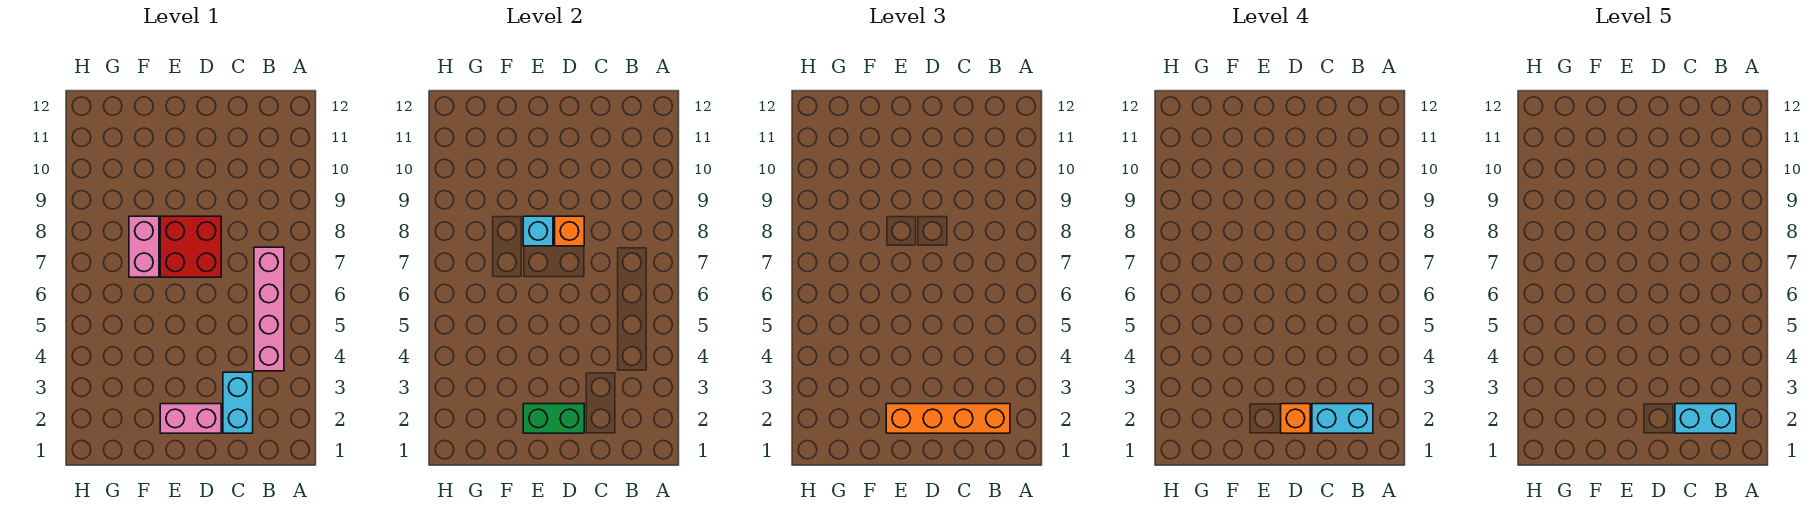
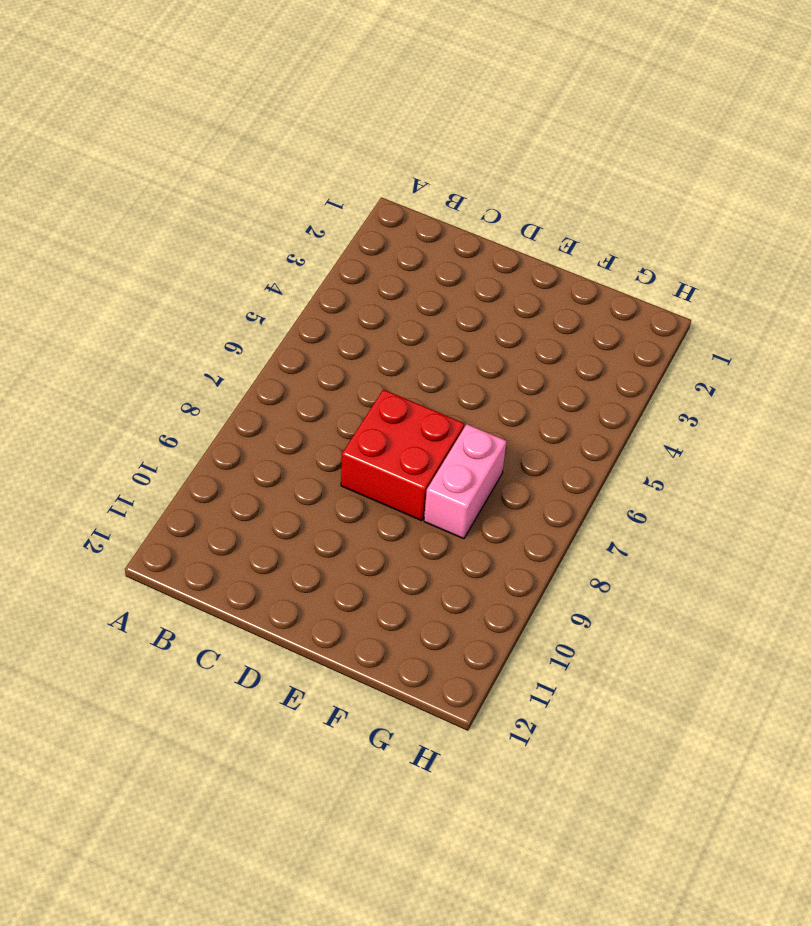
none -> pink 1x4 brick [254,247,284,371]
none -> cyan 1x2 brick [223,372,253,433]
none -> pink 1x2 brick [160,404,221,433]

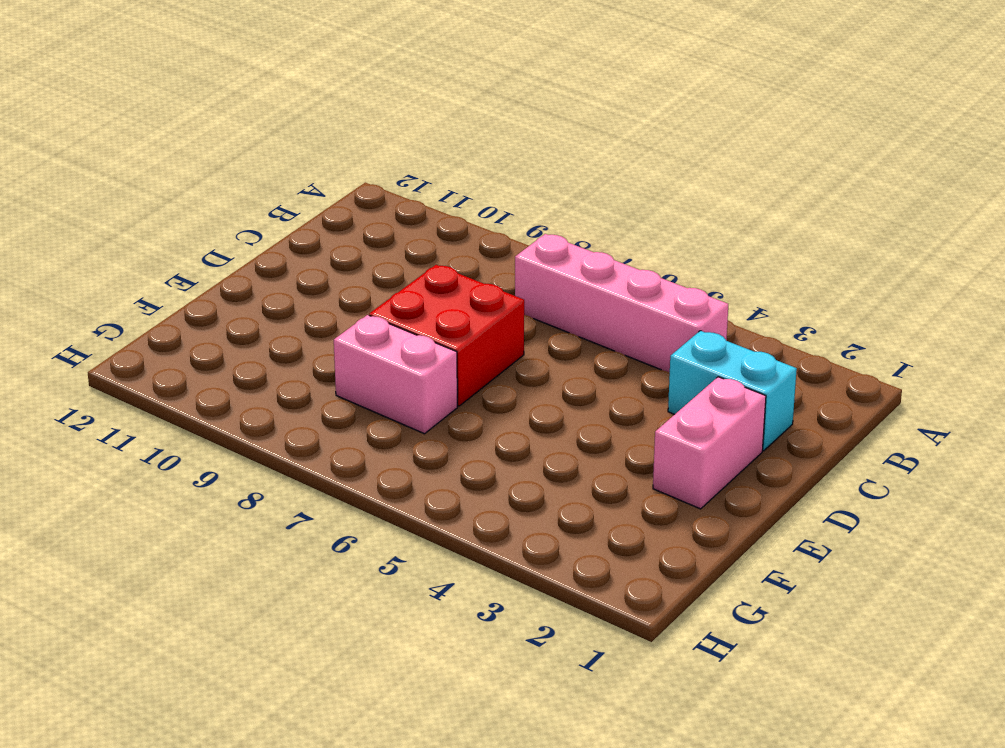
none -> green 1x2 brick [523,404,584,433]
none -> orange 1x1 brick [555,216,584,246]
none -> cyan 1x1 brick [523,216,553,246]

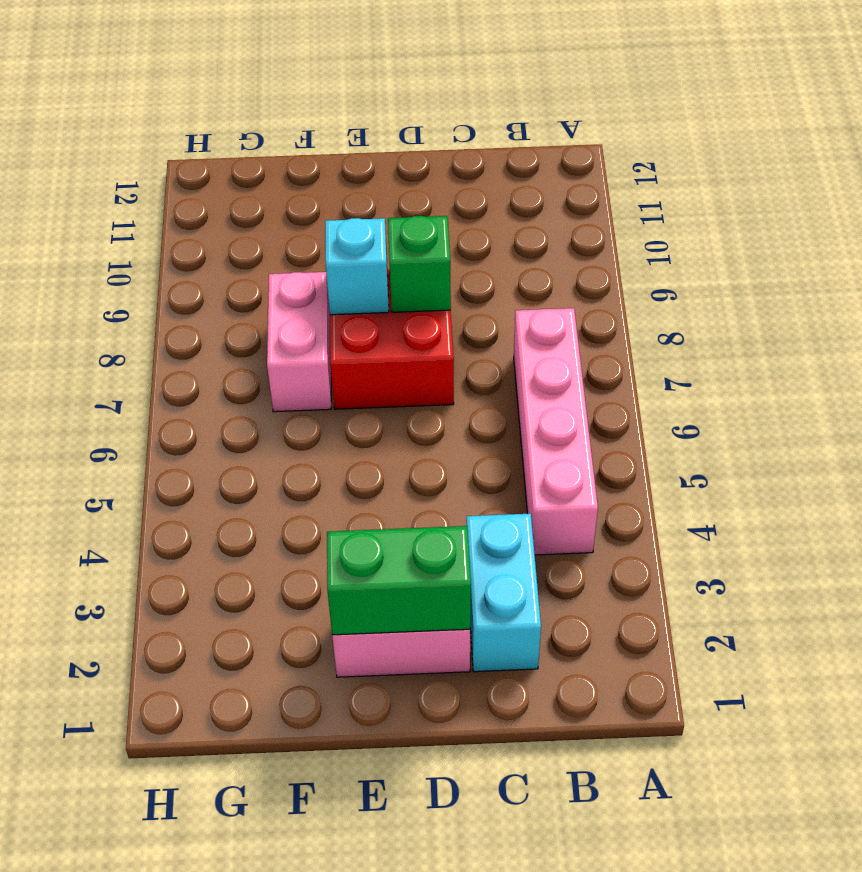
green 1x1 brick [388,216,451,312] -> orange 1x1 brick [555,216,584,246]
none -> orange 1x4 brick [886,404,1010,433]
none -> cyan 1x2 brick [1312,404,1373,433]
none -> orange 1x1 brick [1281,404,1310,433]

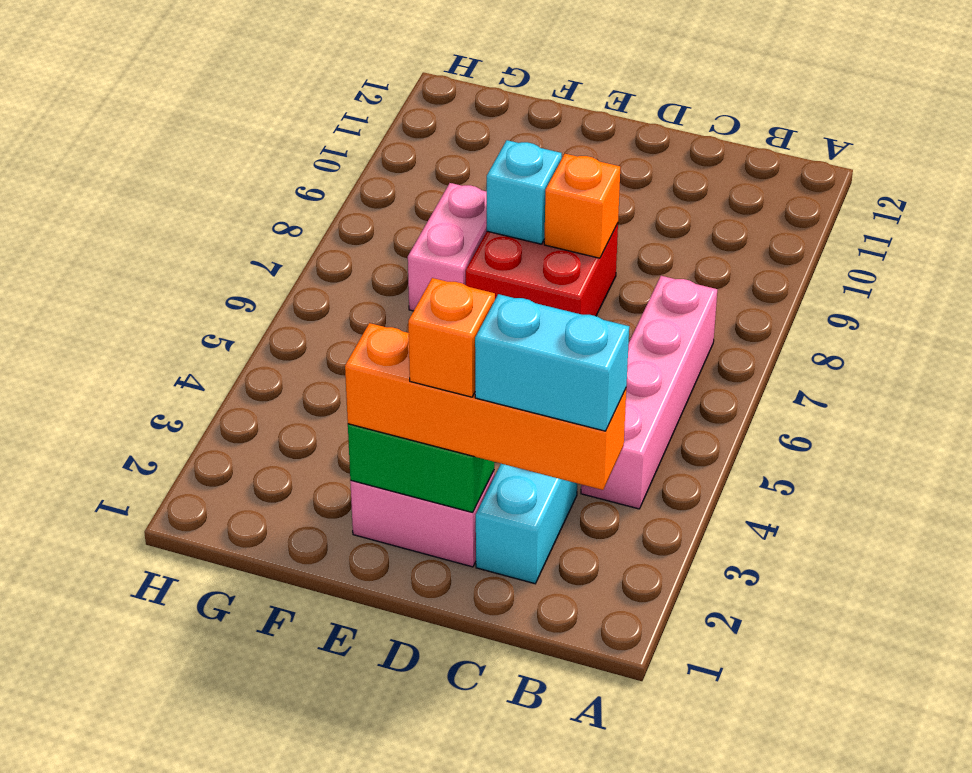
none -> cyan 1x2 brick [1675,404,1736,433]

